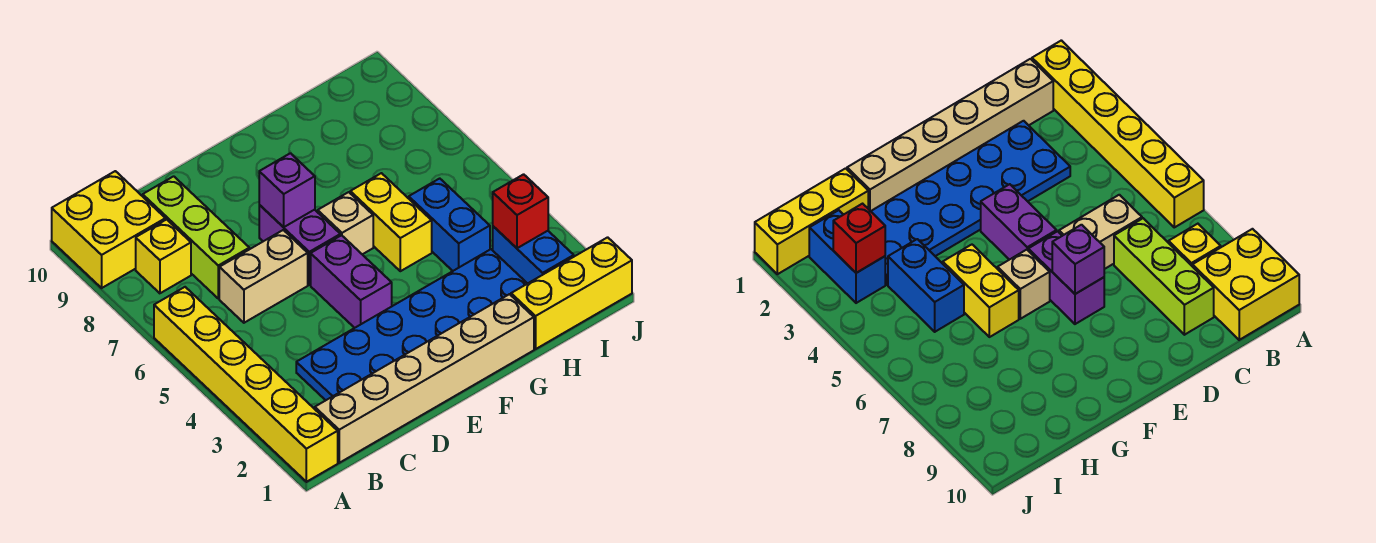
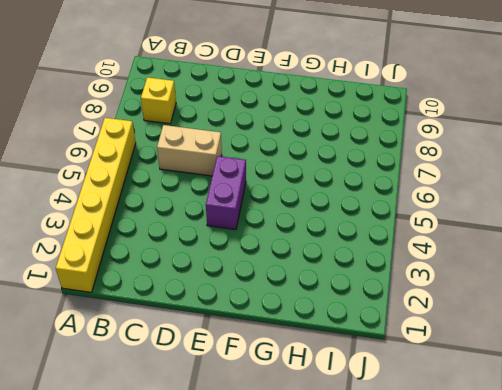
none -> yellow 2x2 brick [52,171,165,288]
none -> tan 1x6 brick [315,294,534,463]
none -> blue 2x6 plate [296,249,528,400]

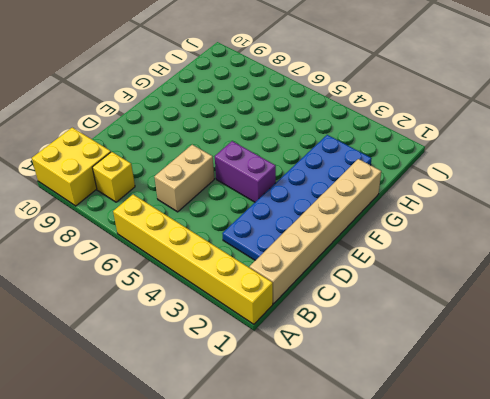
none -> lime 1x3 brick [143,176,249,299]
none -> purple 1x2 brick [259,205,340,285]
none -> tan 1x1 brick [318,192,373,254]

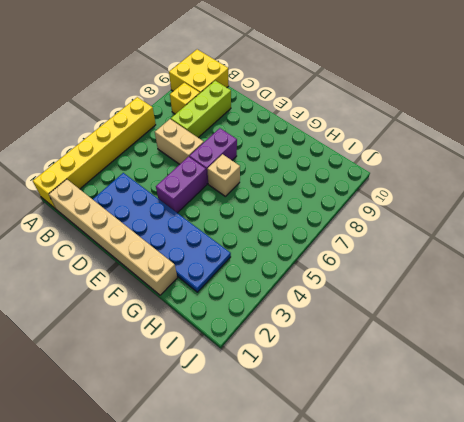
none -> yellow 1x2 brick [350,173,432,271]
none -> yellow 1x3 brick [511,237,632,349]
none -> blue 1x2 brick [409,178,490,271]

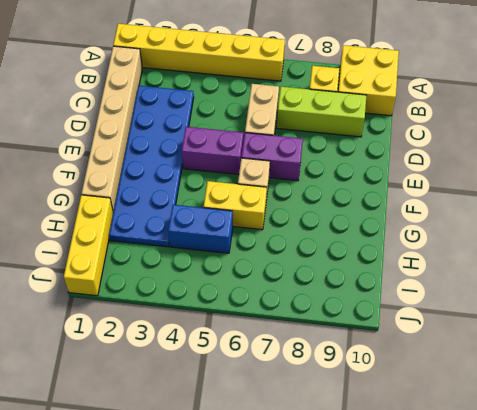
none -> blue 1x2 brick [493,226,574,283]
none -> purple 1x1 brick [259,153,315,227]
none -> red 1x1 brick [493,174,548,248]

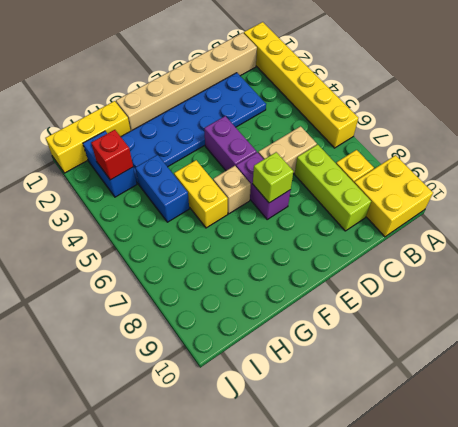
lime 1x1 brick [253,152,294,203] -> purple 1x1 brick [259,153,315,227]

